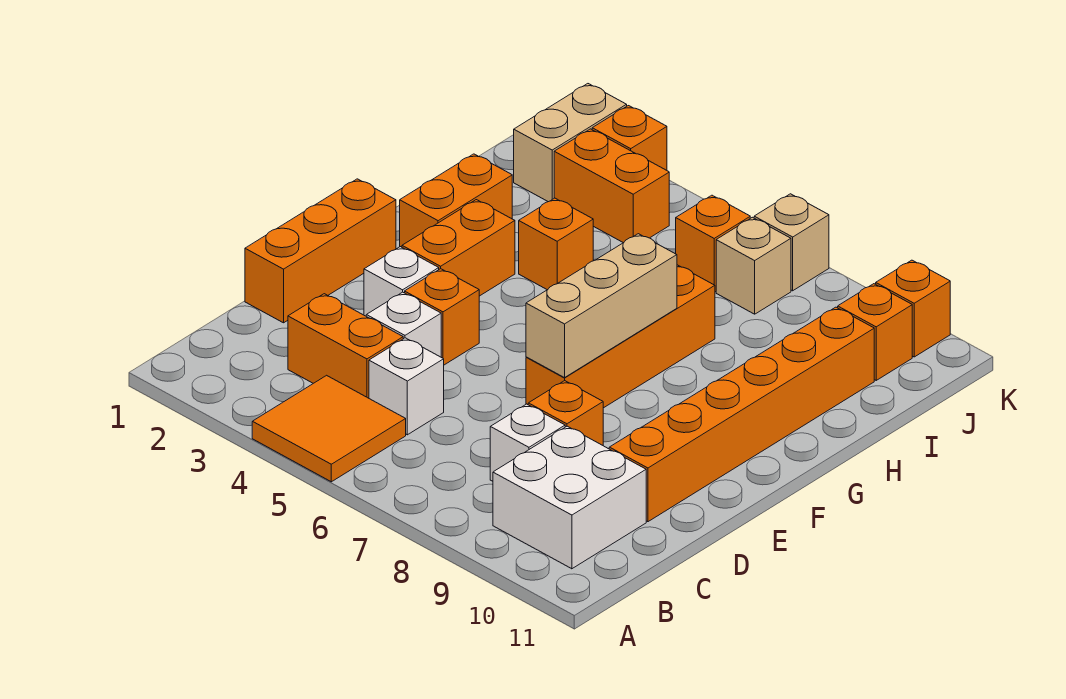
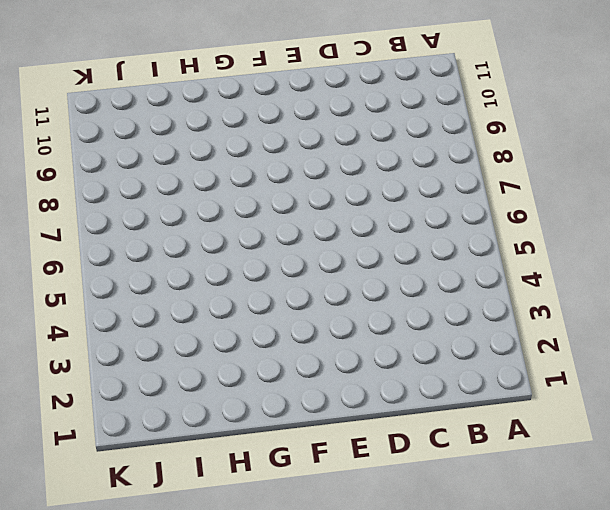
none -> orange 2x2 tile [252,375,406,482]
none -> white 2x2 brick [493,426,646,569]
none -> orange 1x2 brick [288,294,403,398]

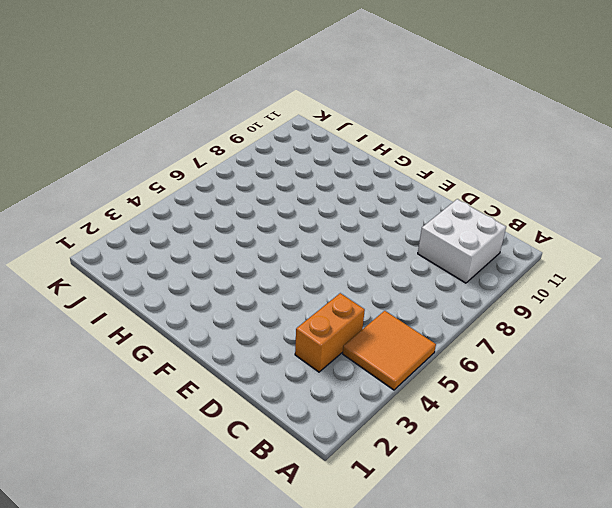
none -> white 1x1 brick [369,338,444,435]
none -> white 1x1 brick [490,404,565,481]
none -> orange 1x3 brick [245,179,396,323]

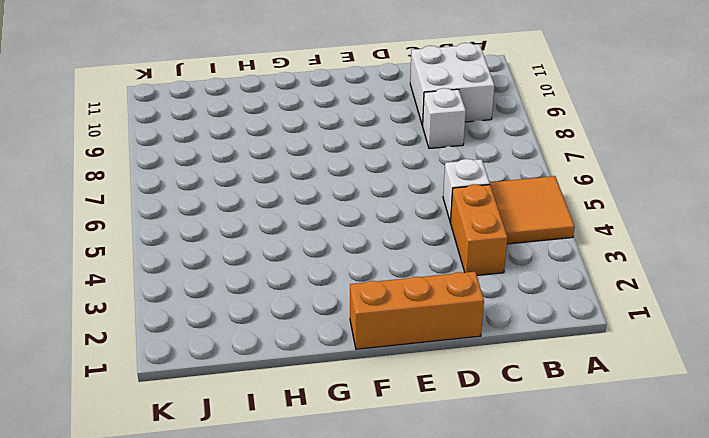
none -> white 1x1 brick [366,292,441,357]
none -> orange 1x1 brick [528,381,603,445]
none -> orange 1x6 brick [609,307,874,522]

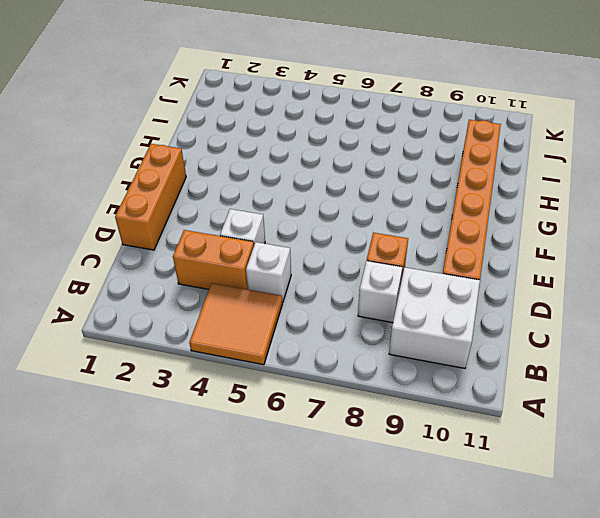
none -> white 1x1 brick [364,247,439,316]
none -> orange 1x1 brick [405,269,479,365]
none -> orange 1x4 brick [526,265,715,408]

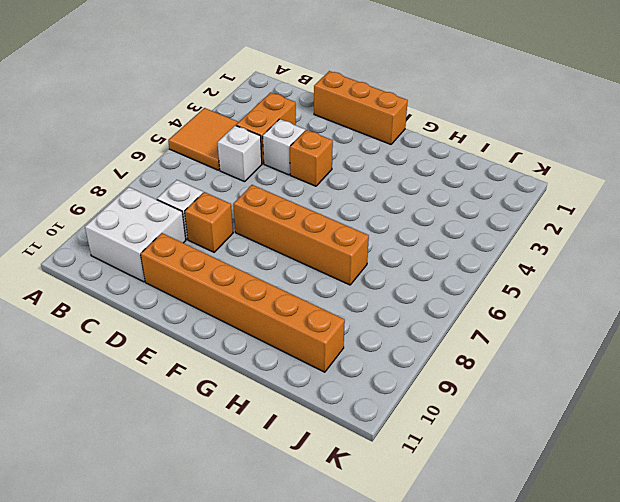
none -> white 1x1 brick [364,247,439,316]
none -> orange 1x2 brick [402,200,515,296]
none -> orange 1x2 brick [400,154,512,247]

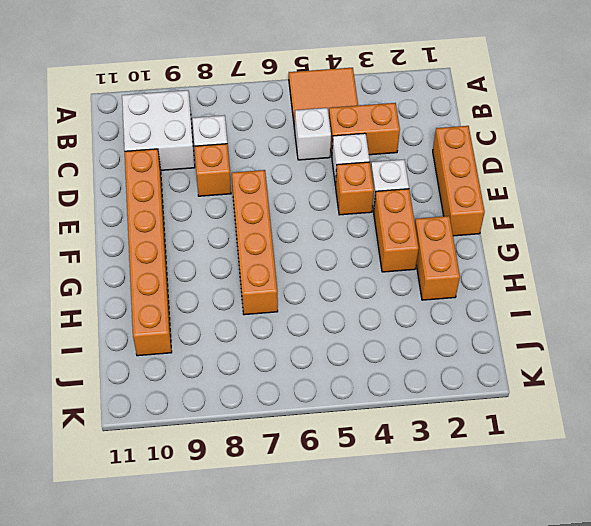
none -> orange 1x1 brick [519,198,593,290]
none -> tan 1x2 brick [514,84,627,202]
none -> orange 1x2 brick [554,129,669,243]

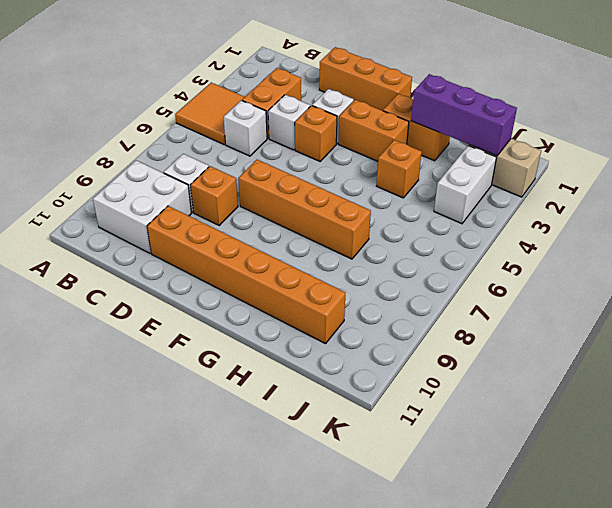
purple 1x3 brick [411,74,517,156] -> none
white 1x2 brick [434,145,496,224] -> orange 1x2 brick [554,129,669,243]
none -> orange 1x1 brick [676,195,750,292]
none -> tan 1x1 brick [716,217,791,314]
none -> orange 1x1 brick [838,284,912,380]

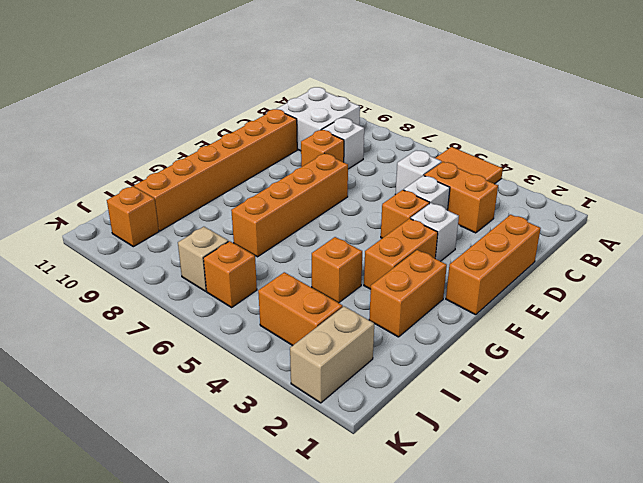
none -> orange 1x1 brick [592,106,667,170]
none -> tan 1x1 brick [754,194,829,291]
none -> orange 1x1 brick [876,260,950,357]

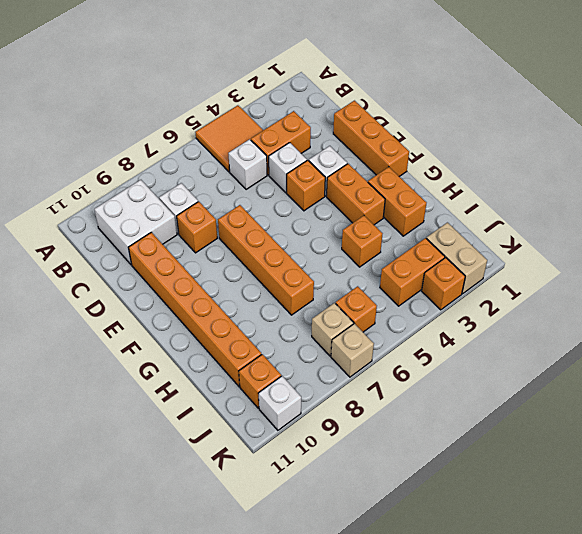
white 1x1 brick [258,376,301,430] -> orange 1x1 brick [876,260,950,357]
none -> tan 1x3 brick [526,234,677,378]

